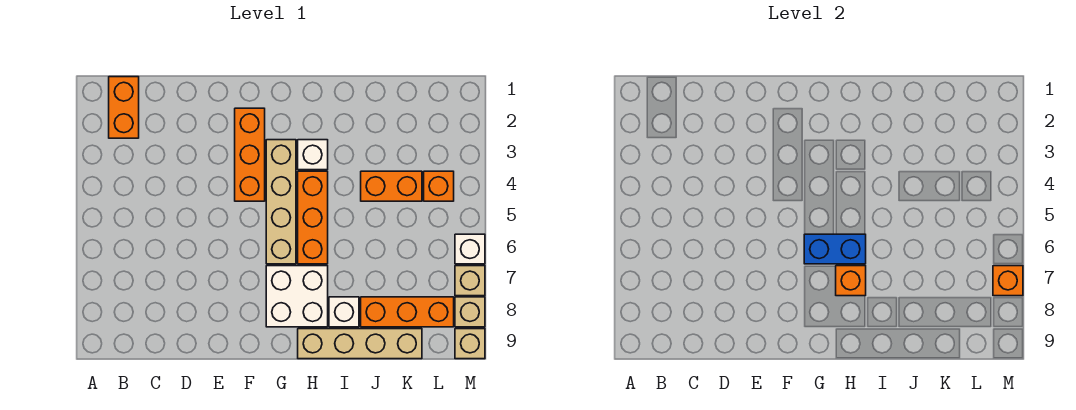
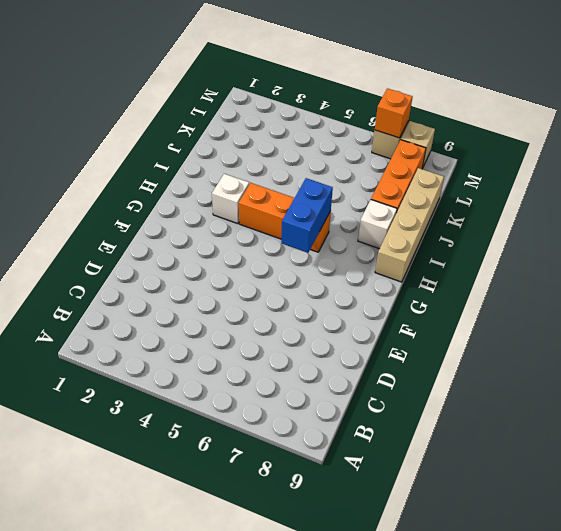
none -> orange 1x2 brick [109,77,139,138]
none -> orange 1x3 brick [235,108,265,201]
none -> tan 1x4 brick [266,140,296,264]

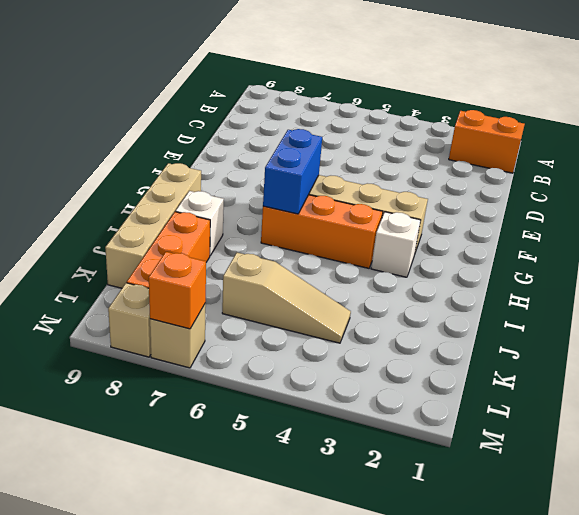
tan 1x3 slope [222,253,351,343] -> orange 1x2 brick [361,171,422,201]
none -> orange 1x3 brick [235,108,265,201]
none -> white 2x2 brick [266,266,328,327]
none -> orange 1x1 brick [424,171,454,201]

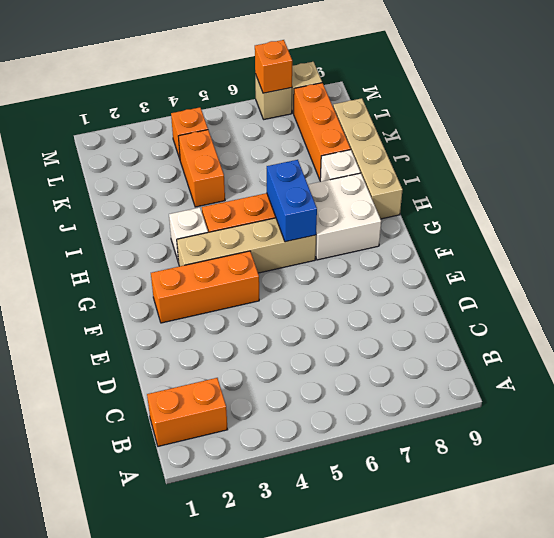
none -> white 1x1 brick [455,234,485,264]
none -> tan 1x1 brick [455,329,485,359]
none -> orange 1x1 brick [836,266,866,296]

